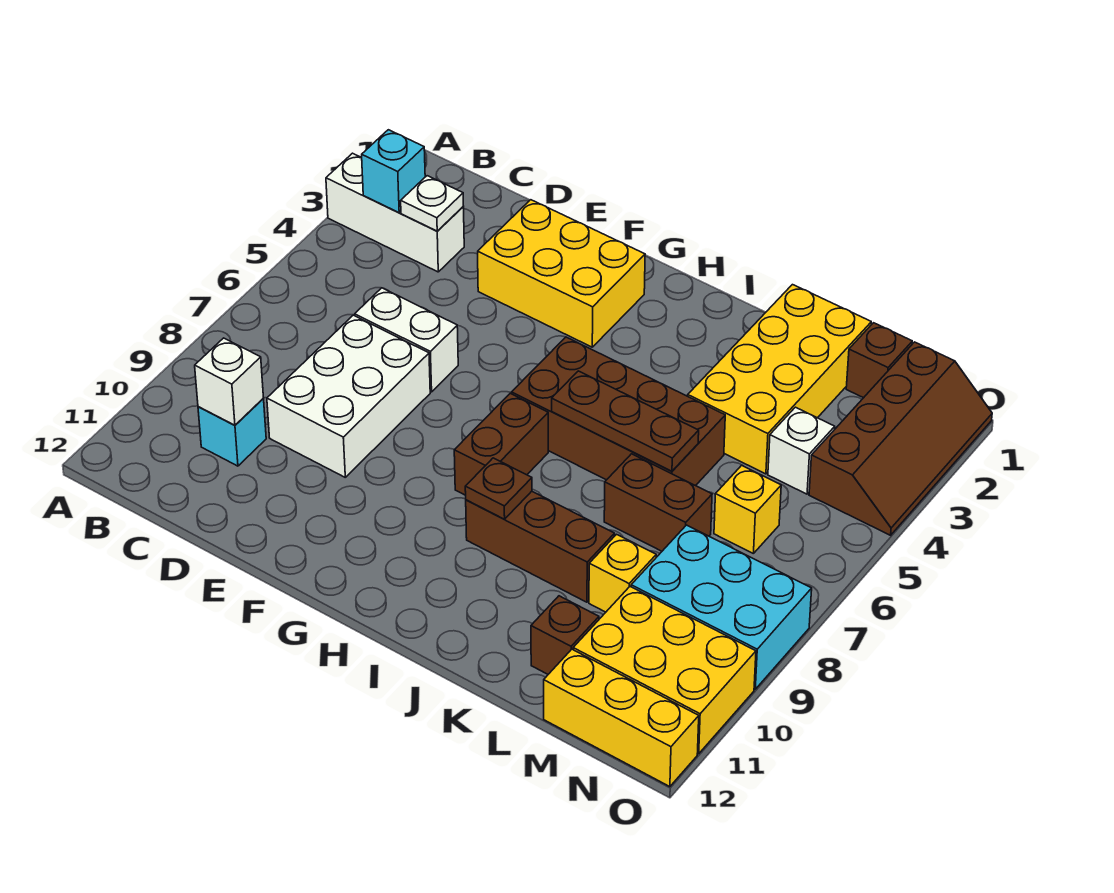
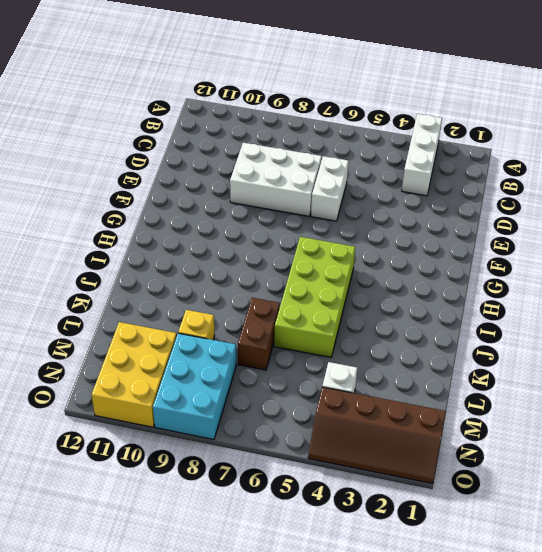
lime 2x4 brick [274,237,355,357] -> brown 2x4 brick [512,337,725,486]
none -> cyan 1x1 brick [198,399,266,466]
none -> yellow 2x3 brick [478,200,645,347]
none -> brown 1x2 brick [454,393,548,495]

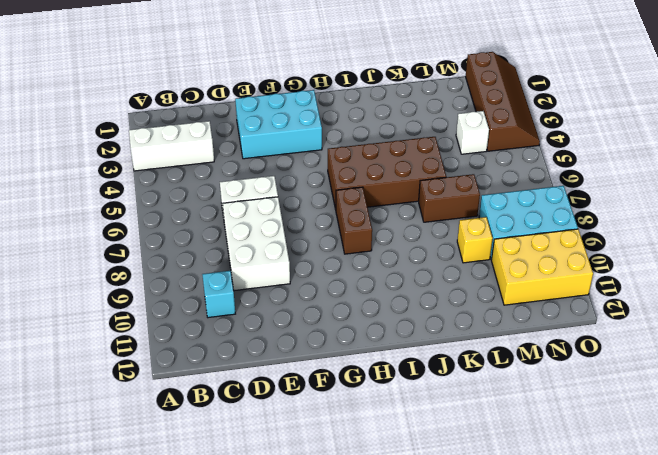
cyan 2x3 brick [235,90,322,159] -> yellow 2x3 brick [478,200,645,347]
none -> brown 1x3 brick [466,491,615,602]
none -> yellow 2x4 brick [688,285,871,474]
none -> brown 1x1 brick [531,596,599,674]

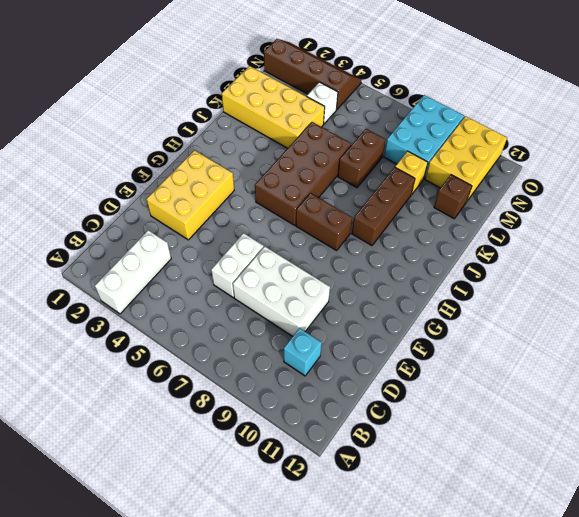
none -> brown 1x1 brick [846,323,912,398]
none -> yellow 1x1 brick [714,465,781,554]
none -> yellow 1x3 brick [544,649,699,787]

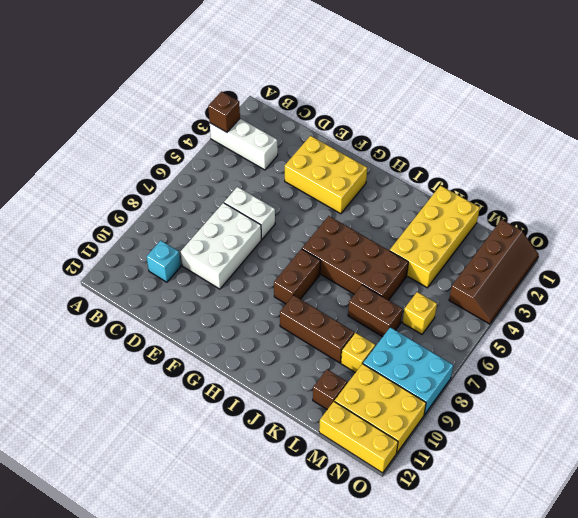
brown 1x1 brick [208,92,240,132] -> brown 1x1 brick moved to [846,323,912,398]
none -> white 1x1 brick [768,407,835,494]
none -> cyan 1x1 brick [362,130,425,213]
none -> white 1x1 plate [401,176,463,231]

